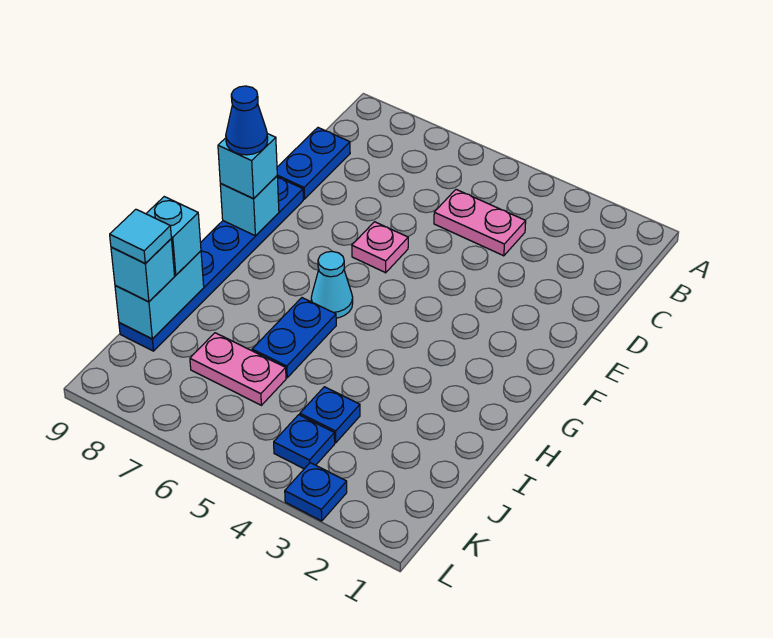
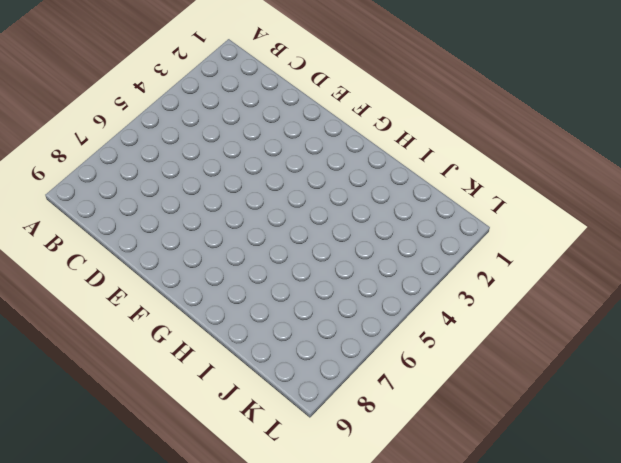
none -> pink 1x2 plate [434,190,526,256]
none -> blue 1x2 plate [277,128,350,199]
none -> pink 1x1 plate [352,222,408,273]

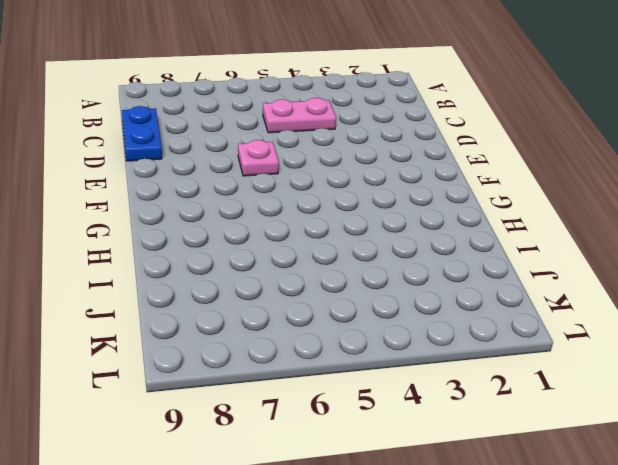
none -> blue 1x6 plate [119,177,303,351]
none -> cyan 1x1 cone [311,251,353,318]
none -> blue 1x2 plate [252,298,336,378]

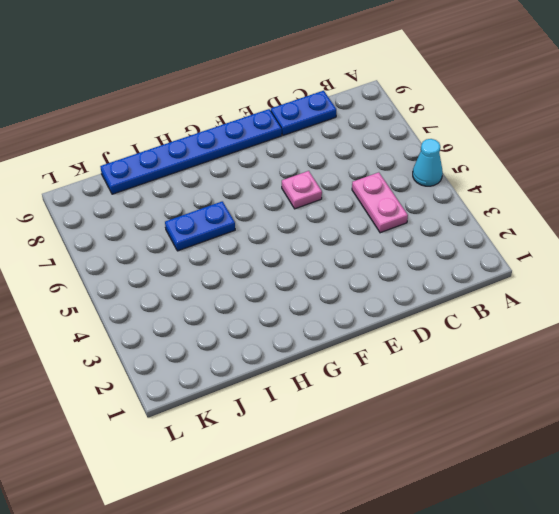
cyan 1x1 cone [413,139,443,186] -> cyan 1x1 cone moved to [311,251,353,318]
none -> blue 1x1 plate [300,387,360,443]
none -> pink 1x2 plate [190,333,286,405]
none -> blue 1x1 plate [274,415,335,469]

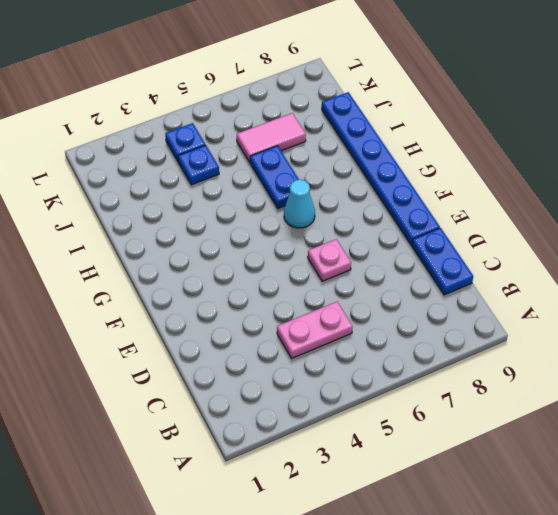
pink 1x2 tile [237,113,306,162] -> pink 1x2 plate [190,333,286,405]
none -> blue 1x1 plate [285,463,347,521]
none -> cyan 1x1 brick [220,176,279,236]
none -> cyan 1x2 brick [115,251,204,339]

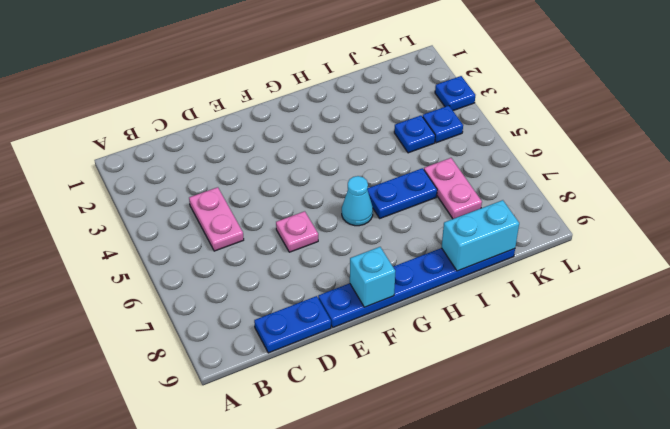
none -> cyan 1x1 brick [218,134,277,198]
none -> cyan 1x1 brick [146,197,201,275]
none -> cyan 1x1 brick [111,239,175,302]

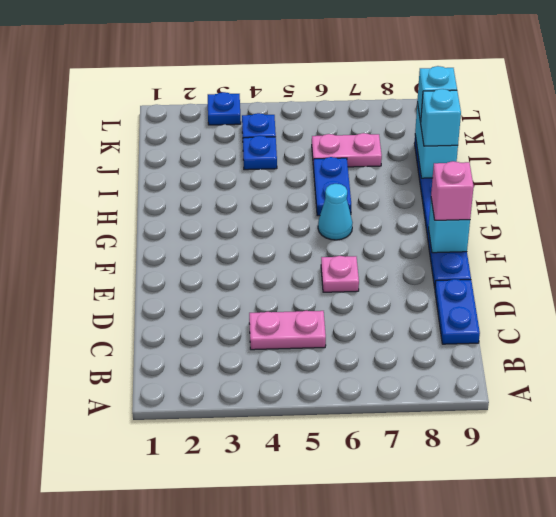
pink 1x1 brick [431,161,474,220] -> cyan 1x1 brick [218,134,277,198]
none -> blue 1x1 cone [226,86,268,155]
none -> cyan 1x1 tile [110,209,171,263]

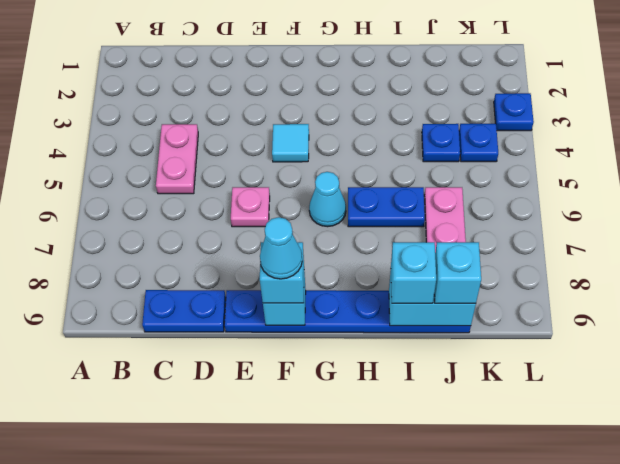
cyan 1x1 tile [272,124,309,162] -> cyan 1x1 tile moved to [110,209,171,263]
cyan 1x1 cone [260,217,302,279] -> blue 1x1 cone [226,86,268,155]

